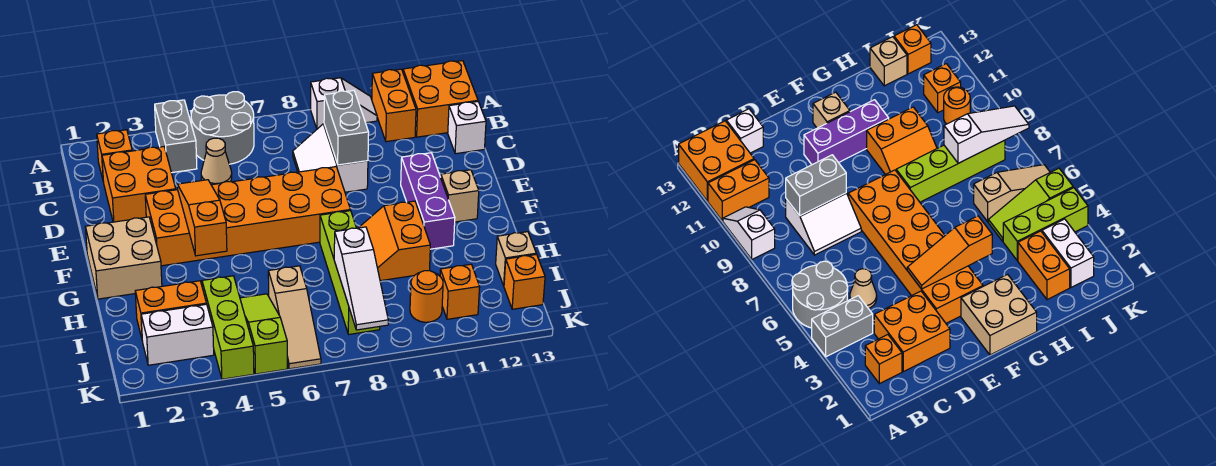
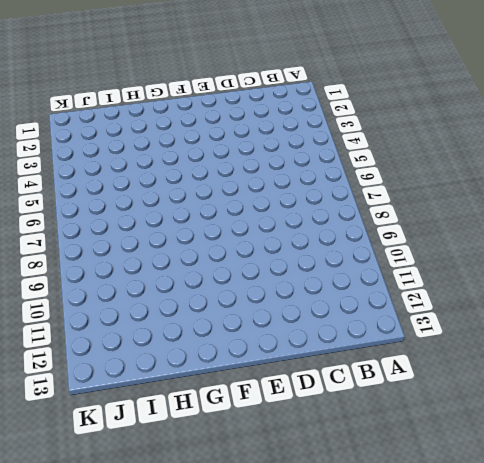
none -> grey 1x2 brick [155,100,197,173]
none -> grey 2x2 round brick [191,92,254,164]
none -> white 1x2 slope [311,78,377,129]

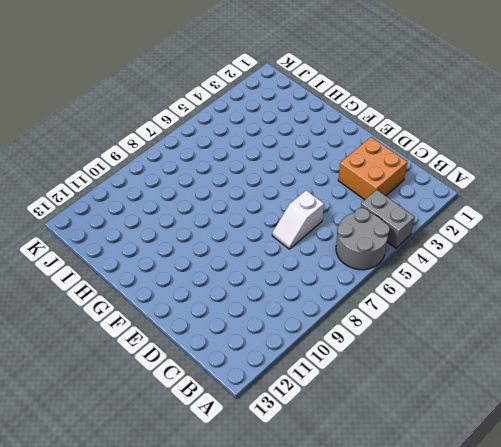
white 1x2 slope [272,190,324,249] -> white 1x2 slope moved to [311,78,377,129]
none -> orange 1x2 brick [372,69,416,142]
none -> orange 2x2 brick [403,61,478,137]
none -> orange 1x1 brick [97,130,132,179]

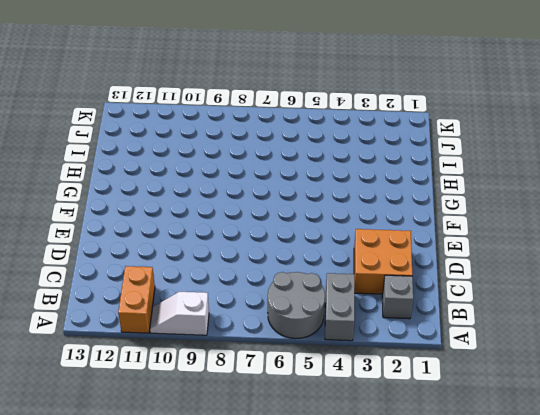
grey 1x1 brick [382,275,413,319] -> orange 1x1 brick [97,130,132,179]
none -> orange 2x2 brick [403,61,478,137]
none -> tan 1x1 cone [201,138,232,185]
none -> white 2x2 slope [293,124,368,192]

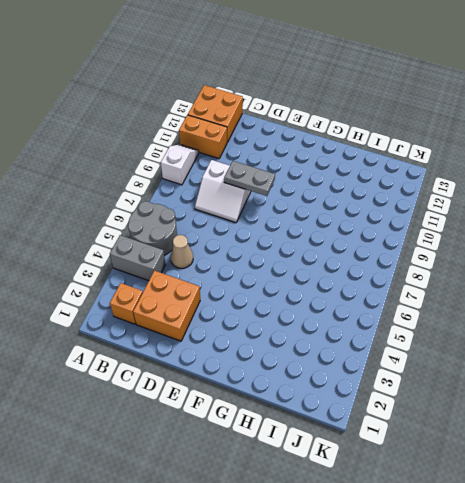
grey 1x2 plate [224,161,275,196] -> grey 1x2 brick [324,91,369,165]
none -> white 1x1 brick [448,102,486,154]
none -> orange 2x6 brick [145,167,350,266]
none -> purple 1x3 brick [401,153,455,249]

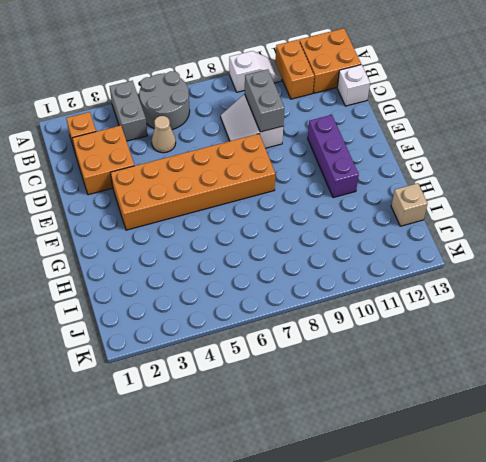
none -> tan 2x2 brick [85,217,162,299]
none -> tan 1x1 brick [441,170,479,222]
none -> lime 1x4 brick [320,211,380,334]

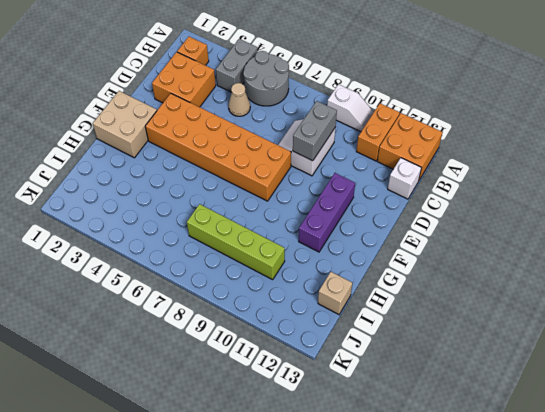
lime 1x4 brick [187,204,285,280] -> lime 1x4 brick turned to [320,211,380,334]
none -> tan 1x1 brick [441,170,479,222]
none -> orange 2x2 slope [359,201,430,281]
none -> orange 1x2 brick [135,281,206,338]

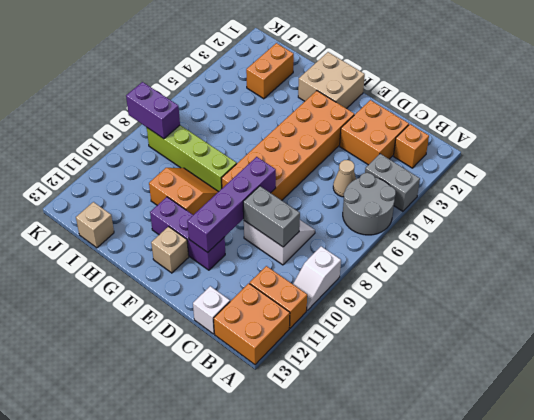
purple 1x4 brick [187,157,276,252] -> none
purple 1x2 brick [126,82,180,139] -> white 1x3 slope [334,227,388,330]
none -> lime 1x3 brick [202,276,254,379]
none -> lime 1x3 slope [240,294,287,374]
none -> tan 1x3 slope [268,266,321,369]

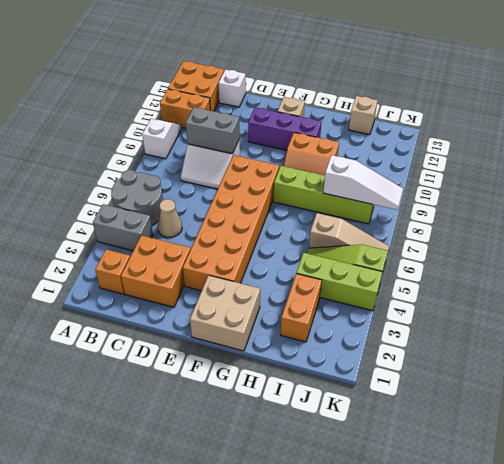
none -> white 1x2 brick [141,304,214,365]
none -> orange 1x1 round brick [410,271,443,322]
none -> orange 1x1 brick [440,264,480,319]

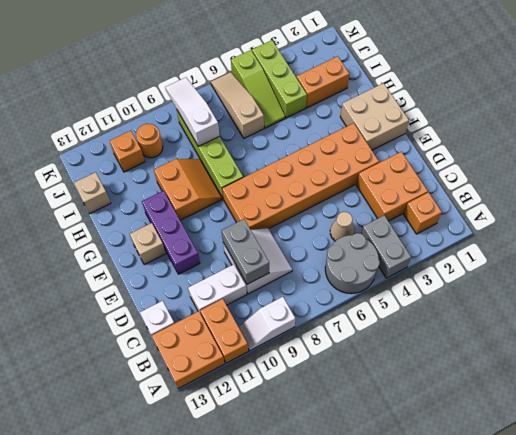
white 1x2 brick [188,264,247,314] -> white 1x2 brick moved to [141,304,214,365]
none -> orange 1x1 brick [504,254,545,309]
none -> orange 1x3 slope [177,180,227,256]

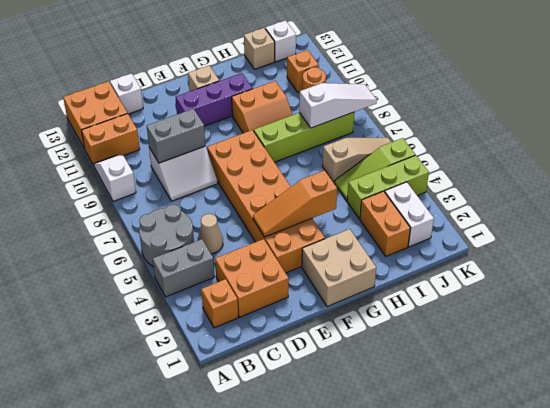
white 1x1 brick [265,20,296,62] -> orange 1x1 brick [504,254,545,309]

